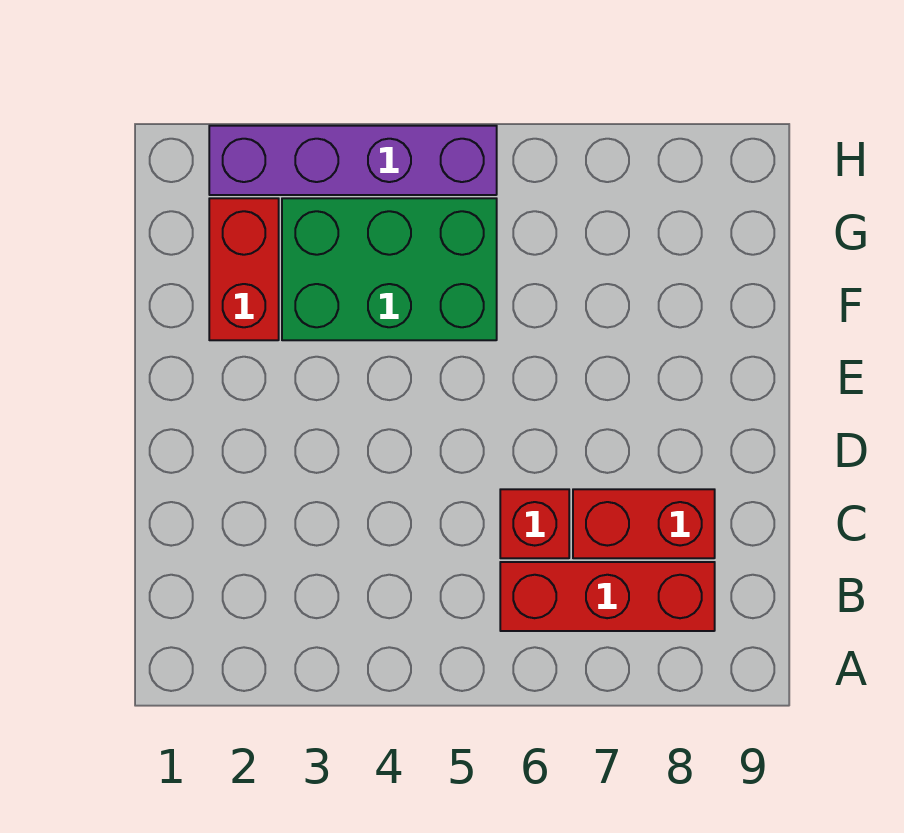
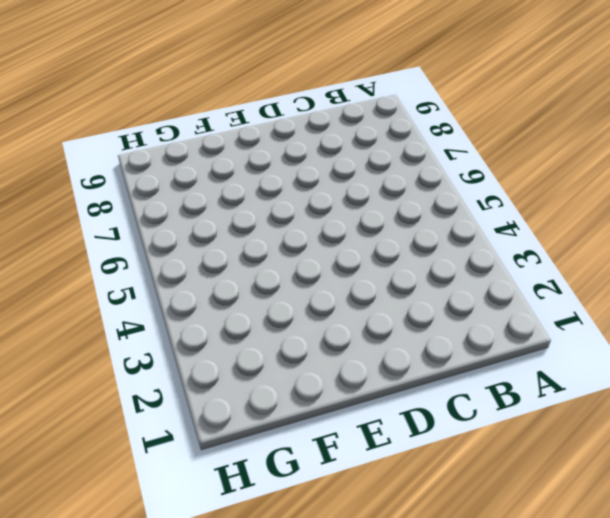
none -> red 1x3 brick [500,562,715,631]
none -> red 1x1 brick [500,489,569,558]

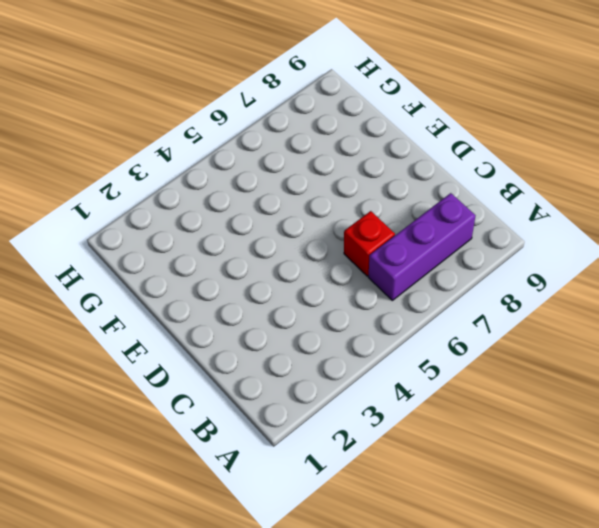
purple 1x3 brick [368,193,475,300] -> red 1x3 brick [500,562,715,631]
none -> red 1x2 brick [573,489,715,558]
none -> red 1x2 brick [209,198,279,340]

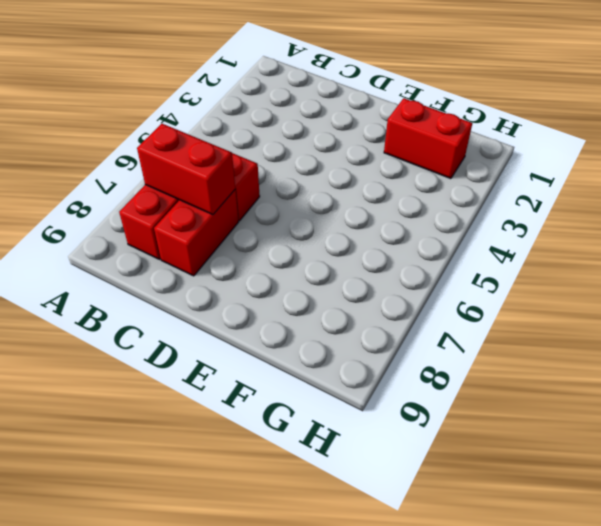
red 1x2 brick [137,124,235,215] -> none
none -> green 2x3 brick [282,198,497,340]
none -> purple 1x4 brick [209,126,497,195]

